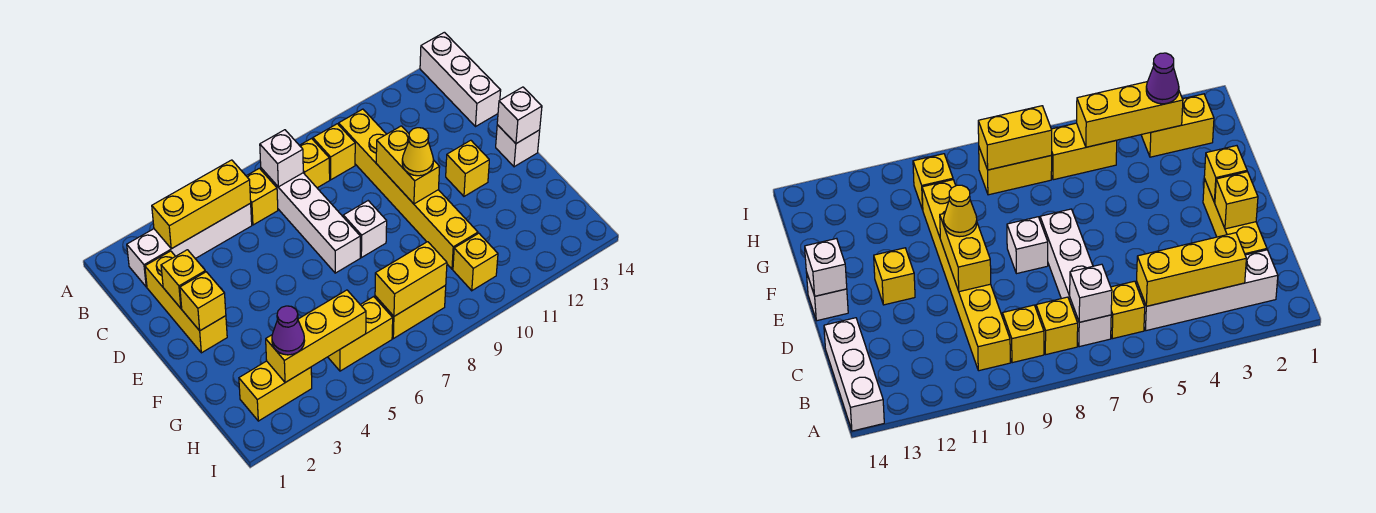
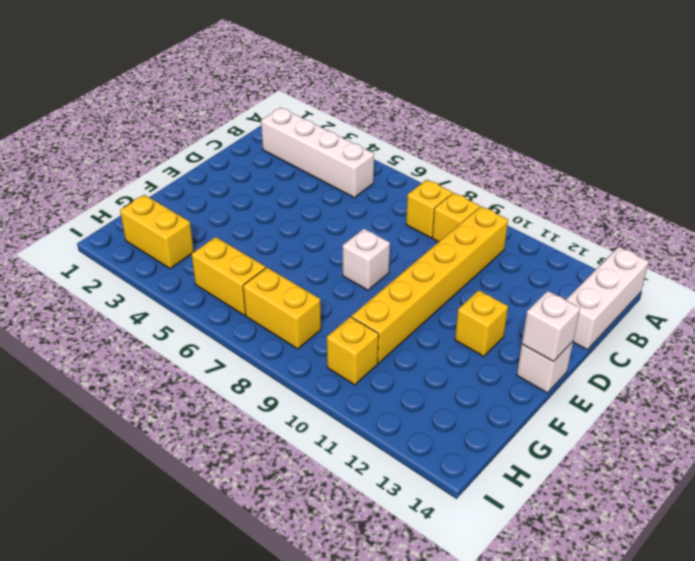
none -> yellow 1x1 brick [247,168,278,225]
none -> white 1x4 brick [261,168,360,273]
none -> yellow 1x3 brick [145,251,227,353]

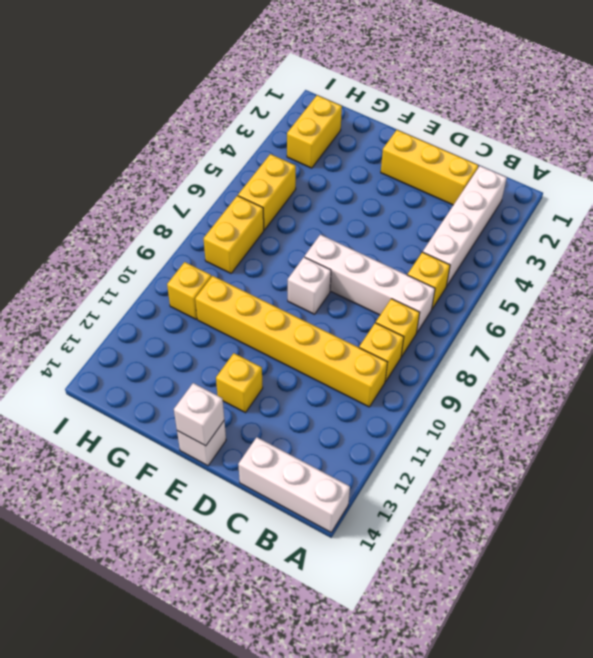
none -> yellow 1x3 brick [152,160,251,249]
none -> white 1x1 brick [260,130,303,187]
none -> yellow 1x1 brick [161,250,205,308]

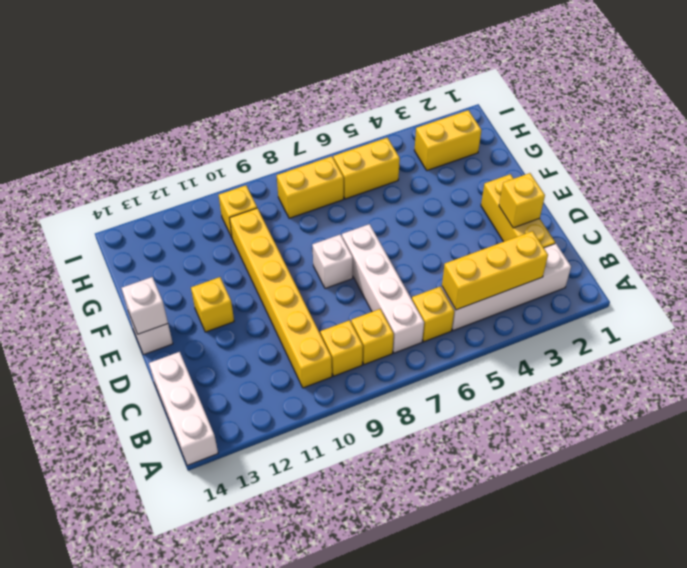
none -> white 1x1 brick [260,130,303,187]
none -> yellow 1x2 brick [376,126,440,204]
none -> yellow 1x1 brick [180,272,226,331]

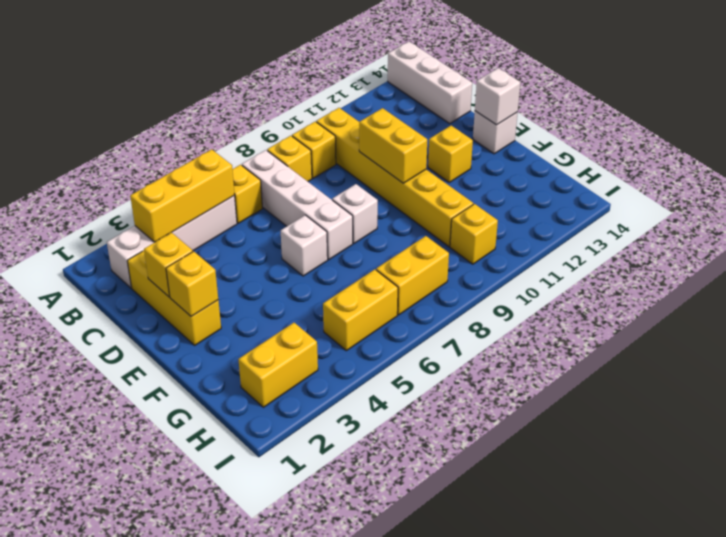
white 1x1 brick [281,215,328,276] -> white 1x1 brick moved to [260,130,303,187]
none -> yellow 1x3 brick [266,290,366,383]
none -> yellow 1x2 brick [375,242,447,316]
none -> yellow 1x1 cone [402,128,433,176]

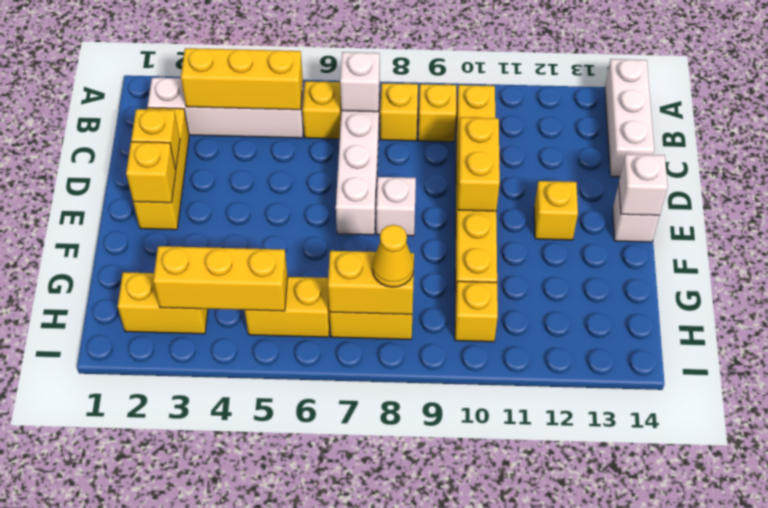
yellow 1x1 cone [372,225,414,287] -> yellow 1x1 cone moved to [402,128,433,176]
none -> purple 1x1 cone [272,306,305,355]

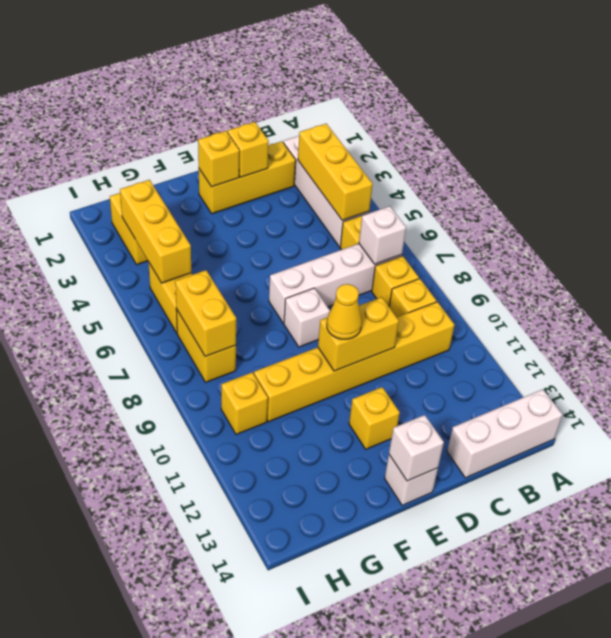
none -> purple 1x1 cone [272,306,305,355]

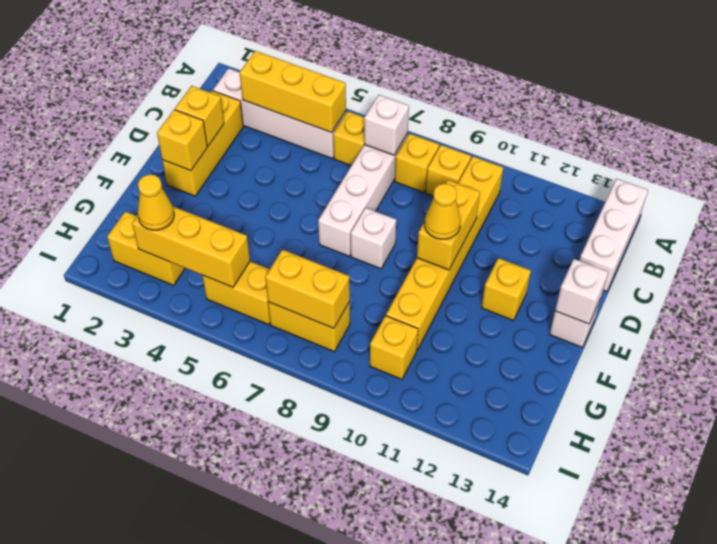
yellow 1x1 cone [138,174,174,230] -> purple 1x1 cone [272,306,305,355]

